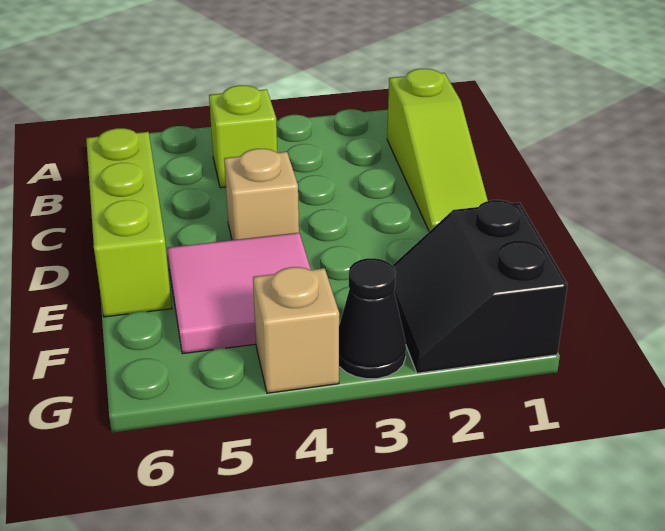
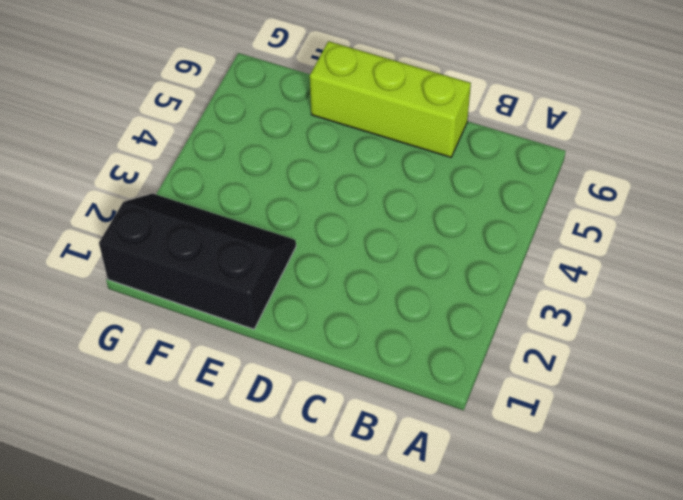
black 2x3 slope [99,193,296,329] -> black 2x2 slope [392,200,567,373]
none -> lime 1x3 slope [387,69,488,231]
none -> lime 1x1 brick [209,85,277,188]

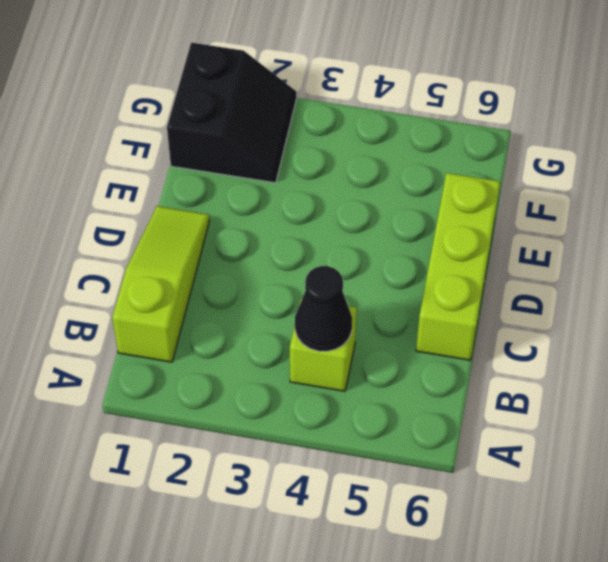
black 1x1 cone [295,266,352,351] -> black 1x1 cone moved to [339,258,406,379]
none -> tan 1x1 brick [224,149,299,240]
none -> pink 2x2 tile [167,233,311,354]

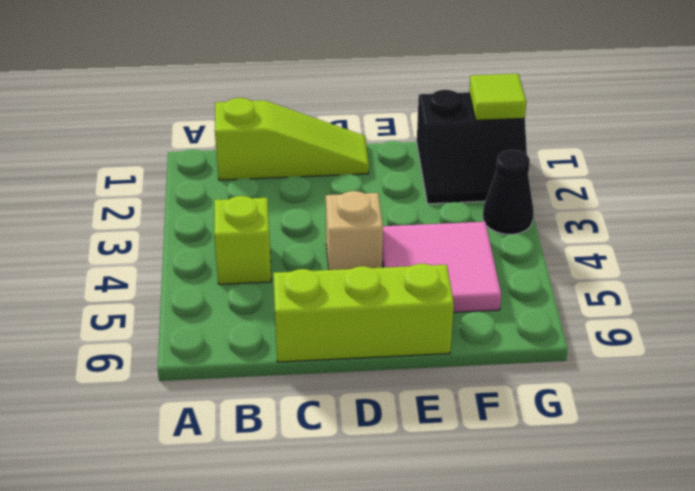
lime 1x1 tile [469,74,526,120] -> none
none -> tan 1x1 brick [253,267,339,393]

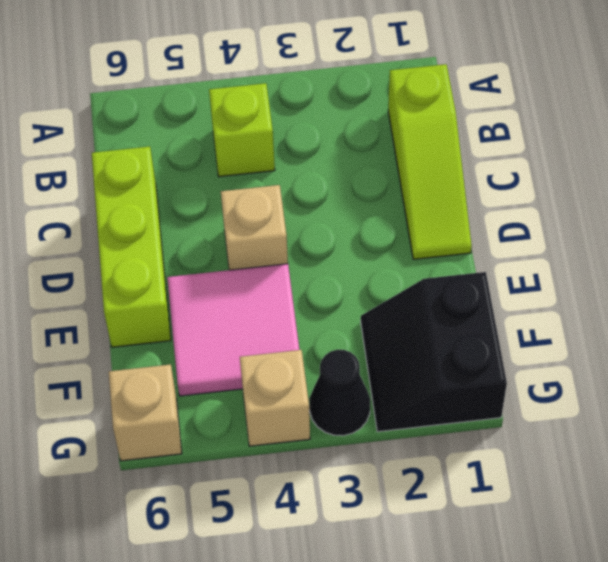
tan 1x1 brick [109,364,182,461] -> none

